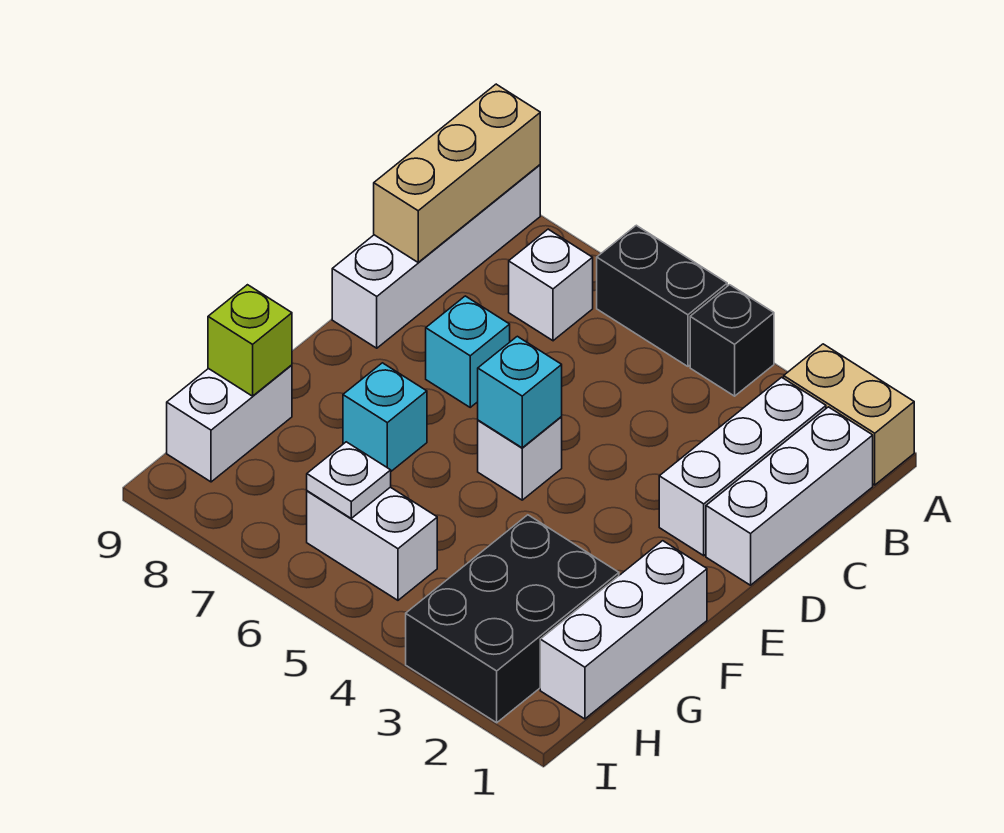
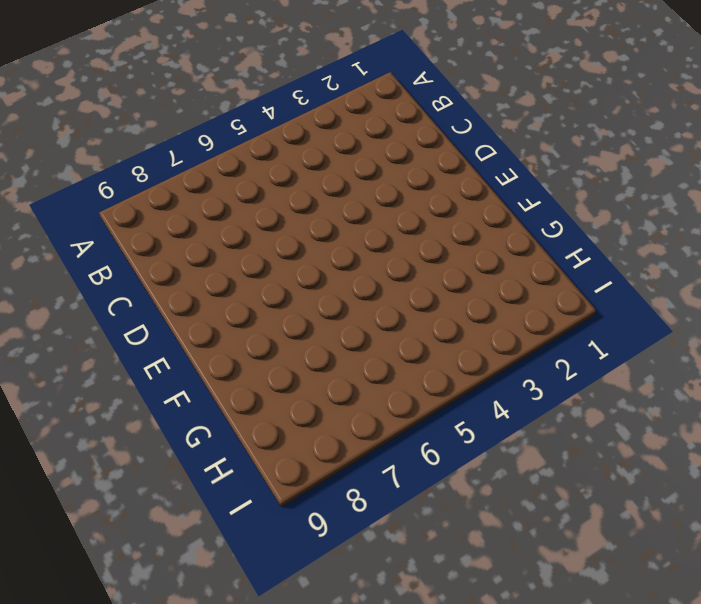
none -> tan 1x2 brick [784,344,914,485]
none -> black 1x1 brick [690,285,774,396]
none -> black 1x2 brick [597,225,727,366]

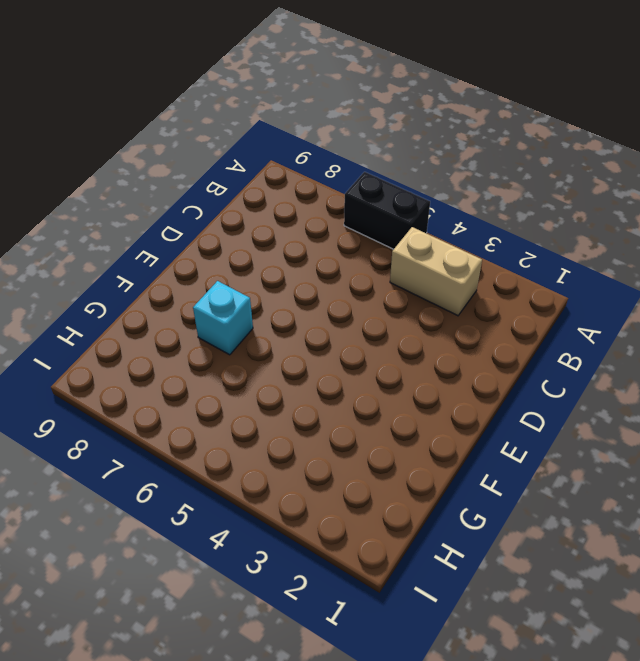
tan 1x2 brick [390,227,482,316] -> tan 1x2 brick moved to [784,344,914,485]
none -> black 1x1 brick [690,285,774,396]
none -> white 1x4 brick [332,165,540,348]
none -> white 1x3 brick [706,407,873,585]

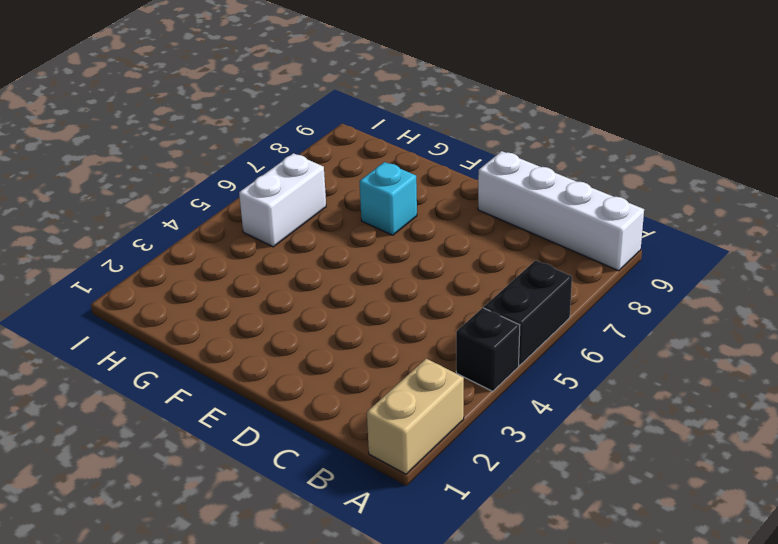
none -> white 1x3 brick [706,407,873,585]
none -> white 1x3 brick [659,377,826,556]
none -> white 1x1 brick [509,229,593,341]

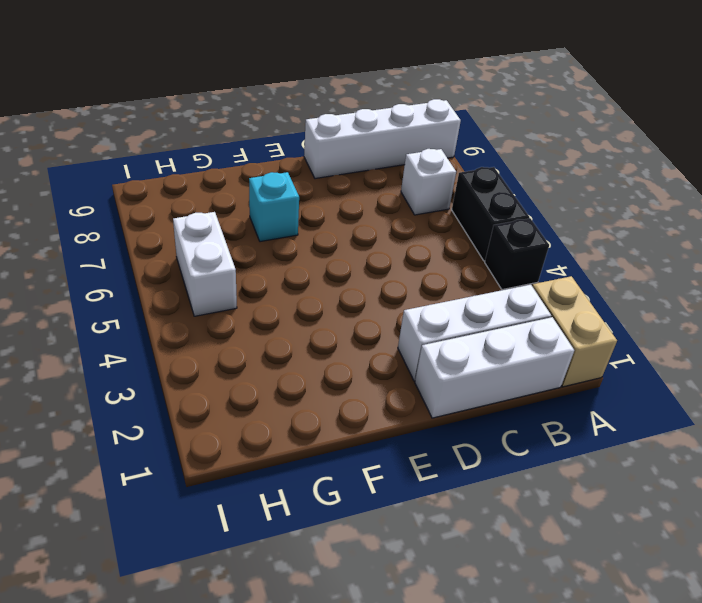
none -> cyan 1x1 brick [426,296,510,407]
none -> white 1x1 brick [478,417,562,500]
none -> white 1x3 brick [540,541,707,719]

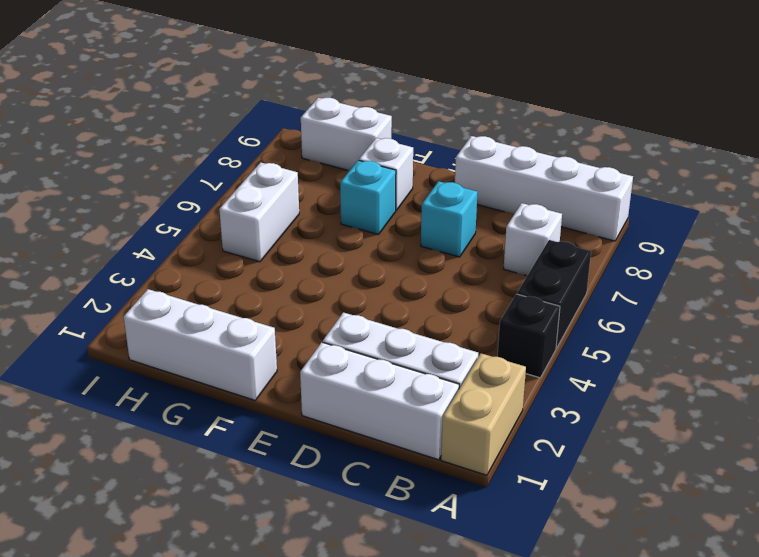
white 1x1 brick [359,138,413,210] -> white 1x1 brick moved to [478,417,562,500]
none -> black 2x3 brick [406,515,619,723]
none -> tan 1x3 brick [374,84,540,263]
none -> cyan 1x1 brick [478,336,562,448]

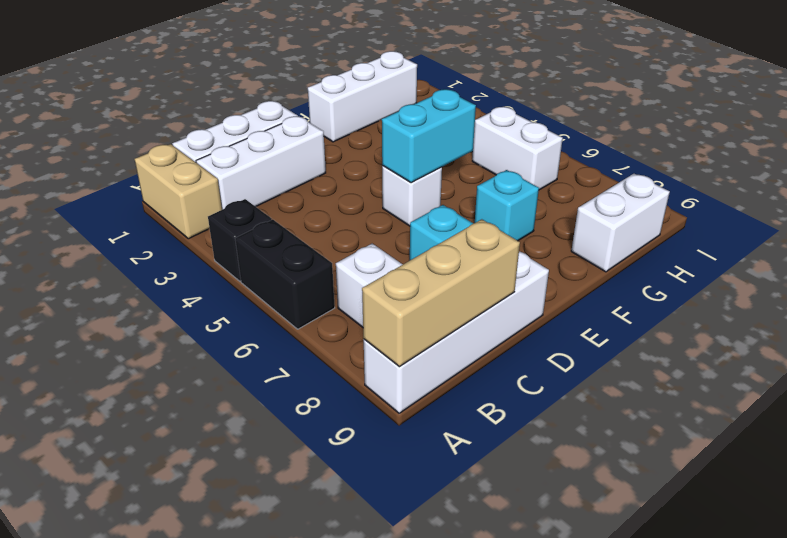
cyan 1x2 brick [382,89,476,183] -> cyan 1x1 brick [478,336,562,448]
none -> black 2x3 brick [406,515,619,723]
none -> lime 1x1 brick [208,285,292,396]
none -> white 1x1 plate [307,442,391,518]

